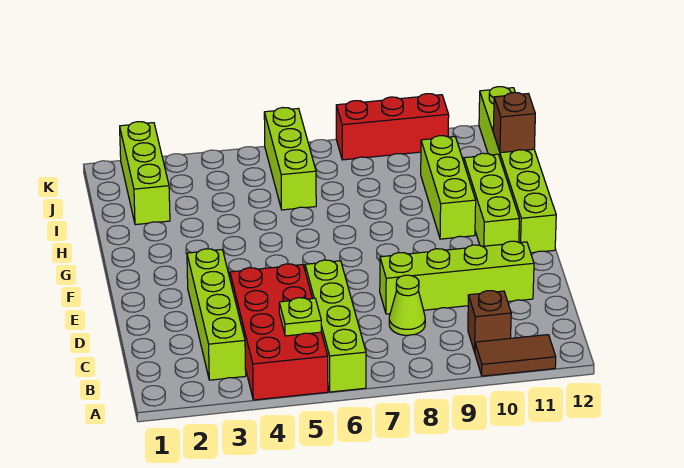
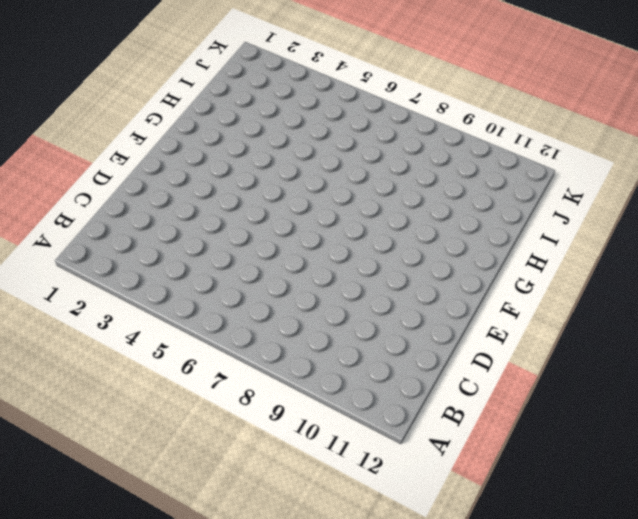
none -> red 2x4 brick [230,264,328,400]
none -> lime 1x4 brick [305,260,366,392]
none -> brown 1x2 tile [475,335,556,376]

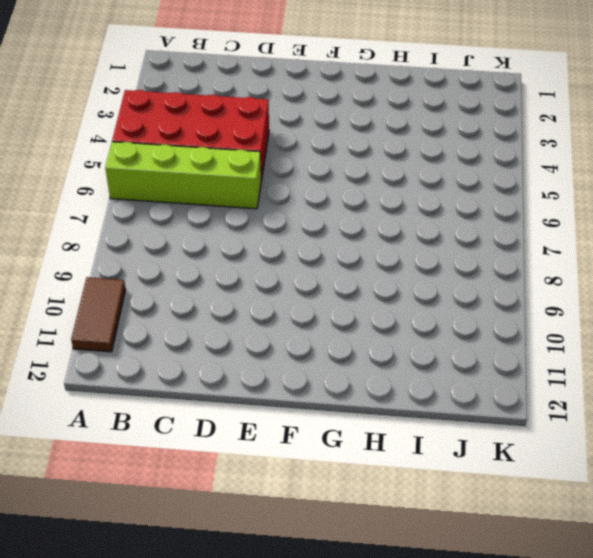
none -> lime 1x4 brick [187,249,246,380]
none -> brown 1x1 brick [468,291,511,352]
none -> lime 1x1 cone [389,275,425,335]

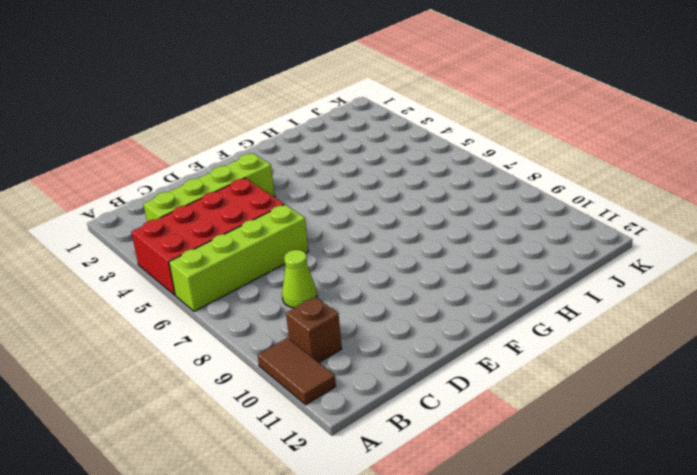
none -> lime 1x4 brick [380,241,534,314]
none -> lime 1x3 brick [464,153,519,246]
none -> lime 1x6 brick [479,87,556,253]

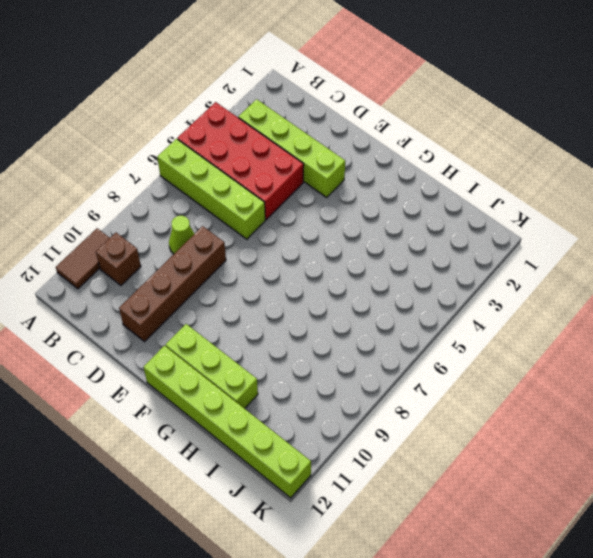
brown 1x4 brick [119,226,226,342] -> lime 1x4 brick [380,241,534,314]
none -> lime 1x3 brick [421,136,476,239]
none -> lime 1x3 brick [120,122,170,225]
none -> lime 1x3 brick [264,108,316,210]

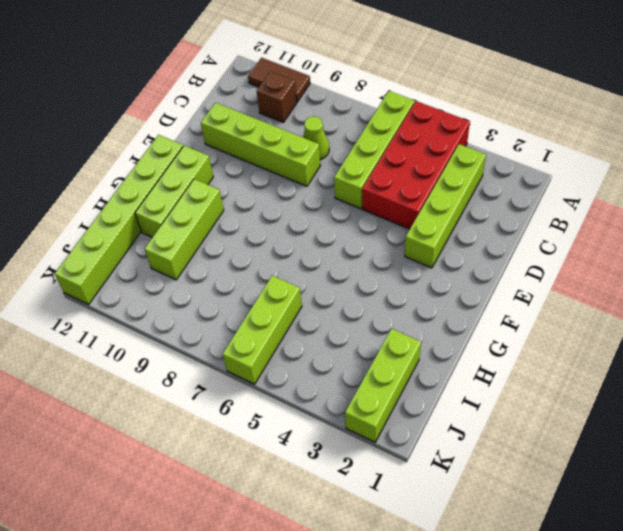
none -> red 1x3 brick [336,94,449,160]
none -> lime 1x1 plate [279,298,321,336]
none -> brown 1x1 brick [493,93,535,153]

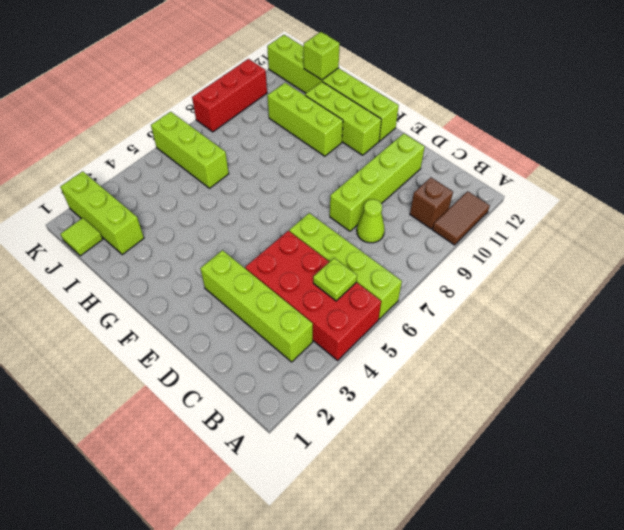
lime 1x1 brick [304,32,340,80] -> brown 1x1 brick [493,93,535,153]
lime 1x1 tile [61,218,103,256] -> none

